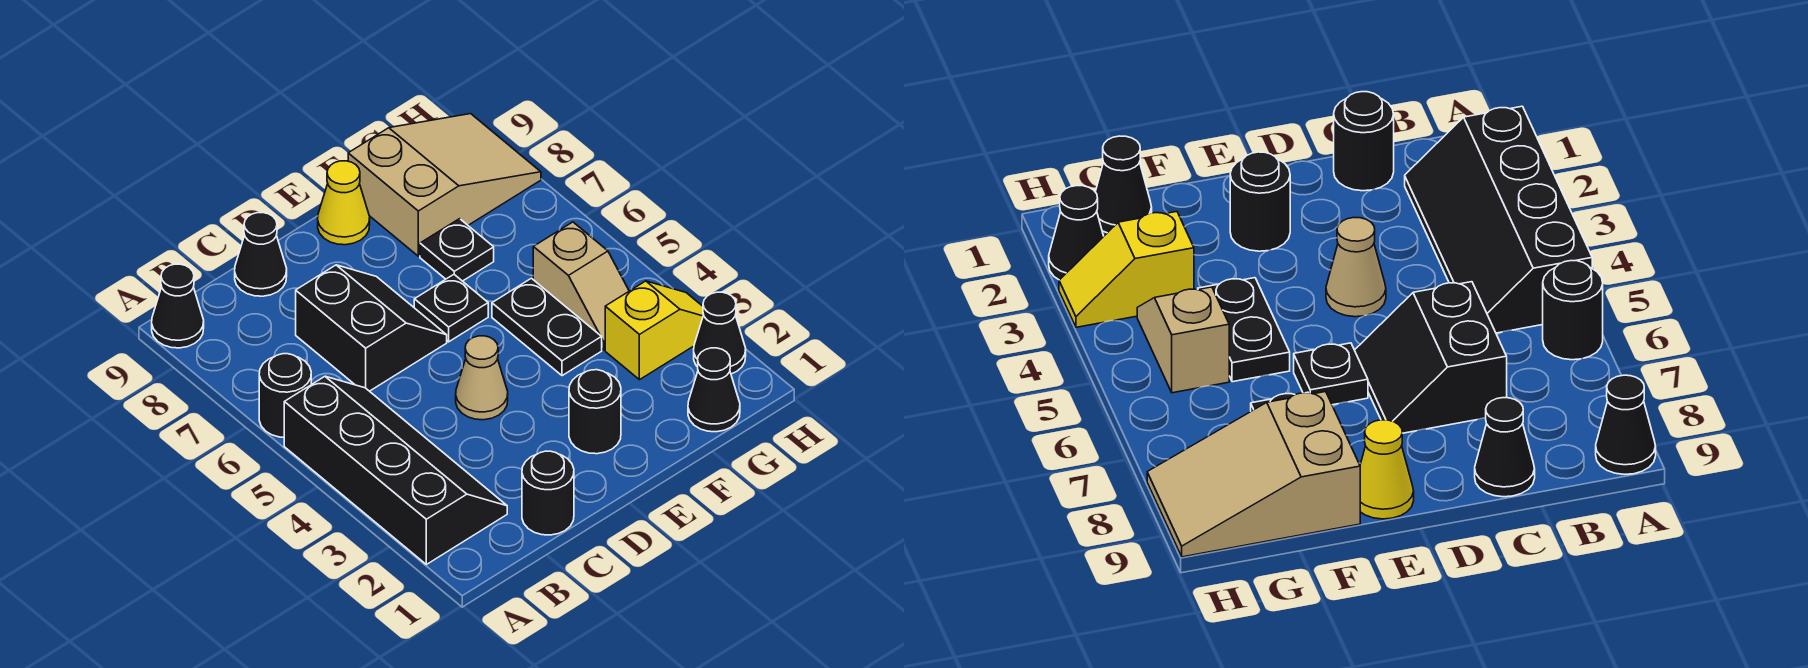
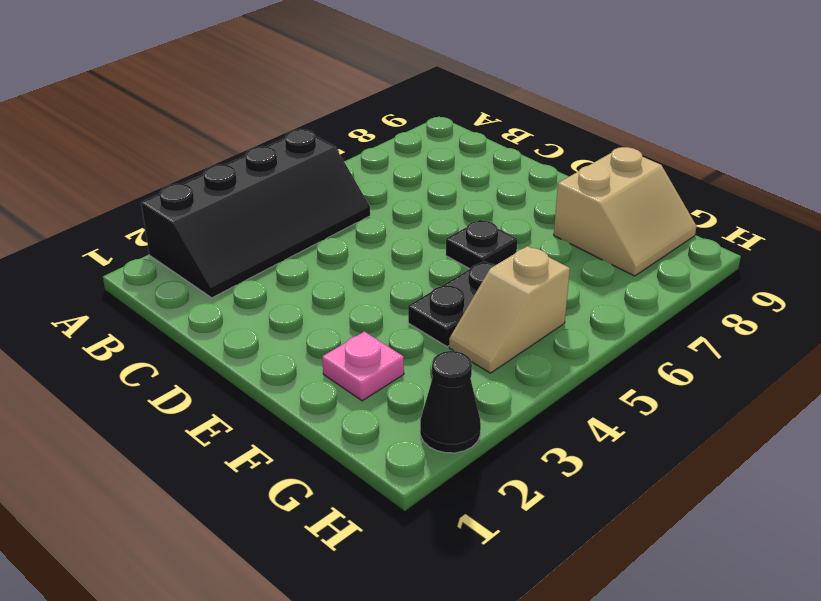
pink 1x1 plate [322,332,404,401] -> none
tan 2x2 slope [554,147,696,276] -> tan 2x3 slope [348,114,541,256]
none -> black 1x1 round brick [259,354,311,437]
none -> black 1x1 cone [152,264,204,348]
none -> black 1x1 round brick [522,451,574,535]

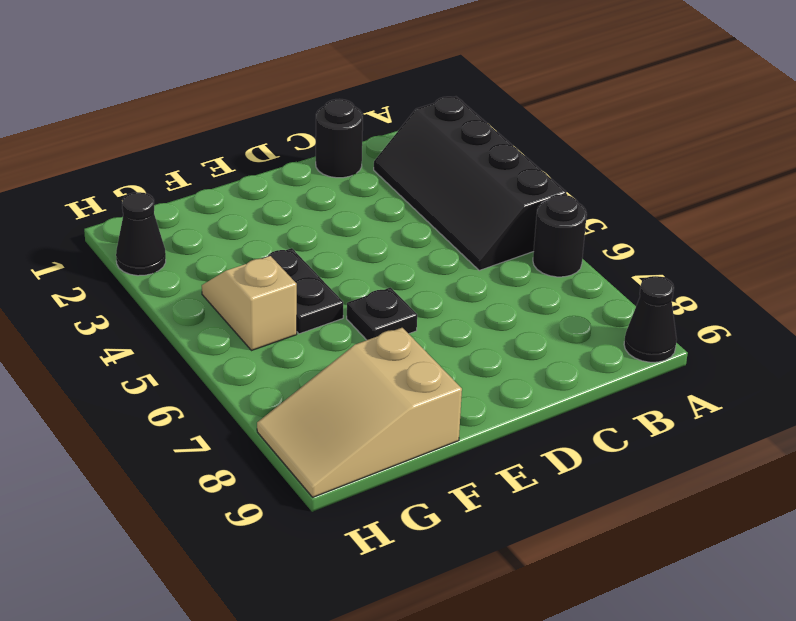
none -> black 2x2 slope [296,265,447,391]
none -> black 1x1 cone [235,213,287,296]
none -> tan 1x1 cone [456,336,508,420]

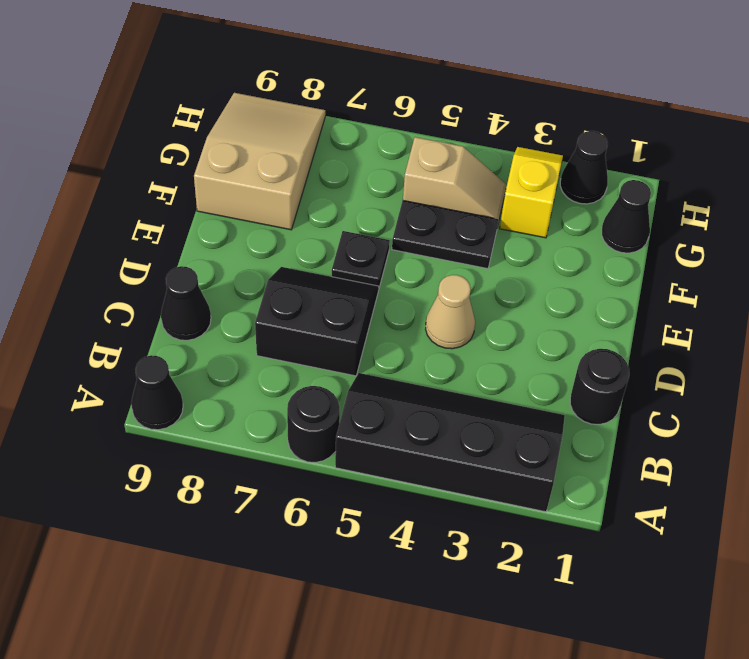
none -> black 1x1 round brick [569,370,621,454]
none -> yellow 1x1 cone [318,161,370,245]
none -> black 1x1 plate [420,219,494,281]

